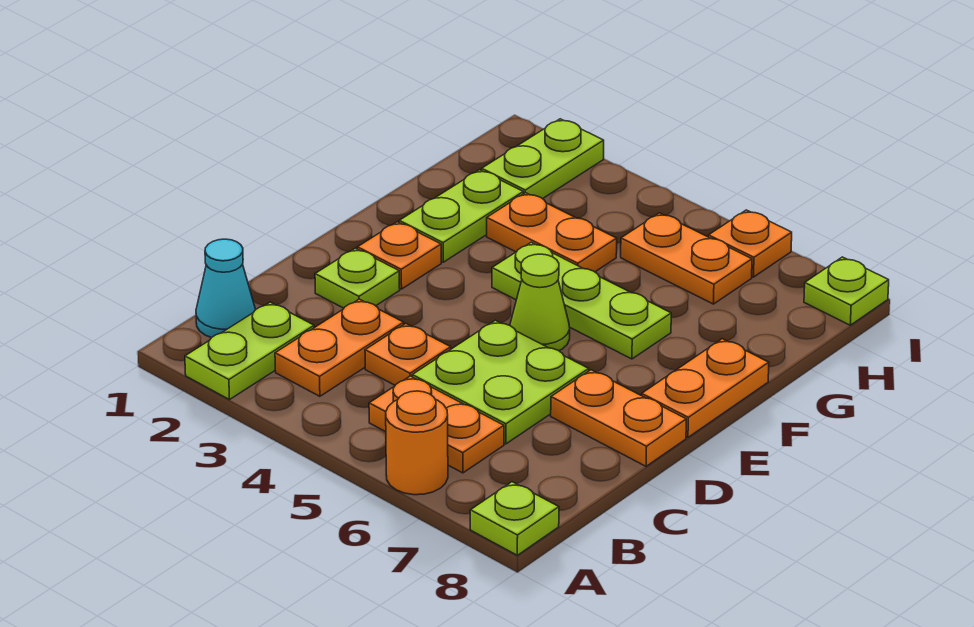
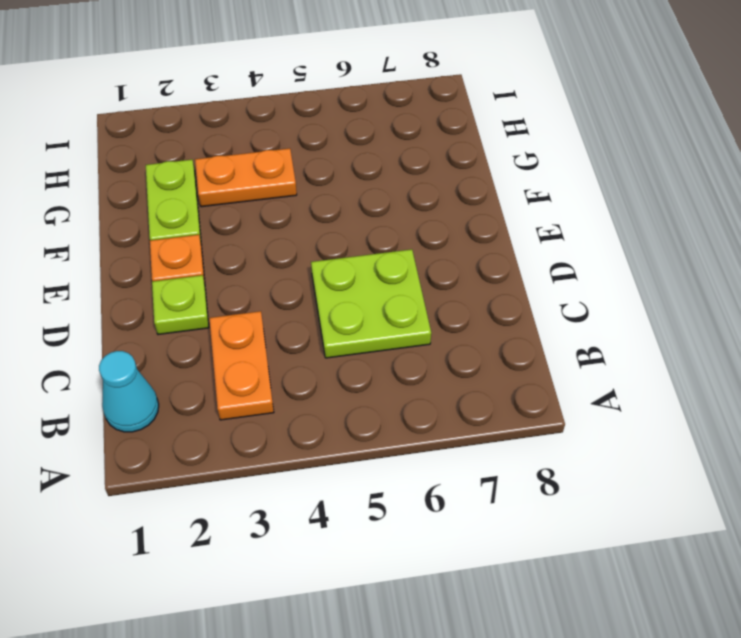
none -> lime 1x2 plate [185,302,314,400]
none -> orange 1x1 round brick [386,391,448,495]
none -> lime 1x1 plate [470,482,559,555]

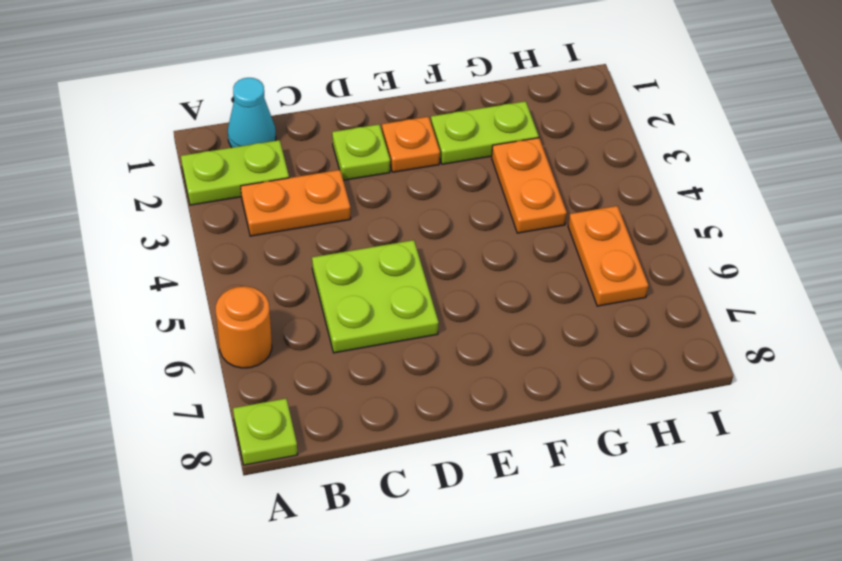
none -> orange 1x2 plate [369,376,504,473]
none -> orange 1x1 plate [365,324,451,385]
none -> orange 1x2 plate [551,370,686,466]

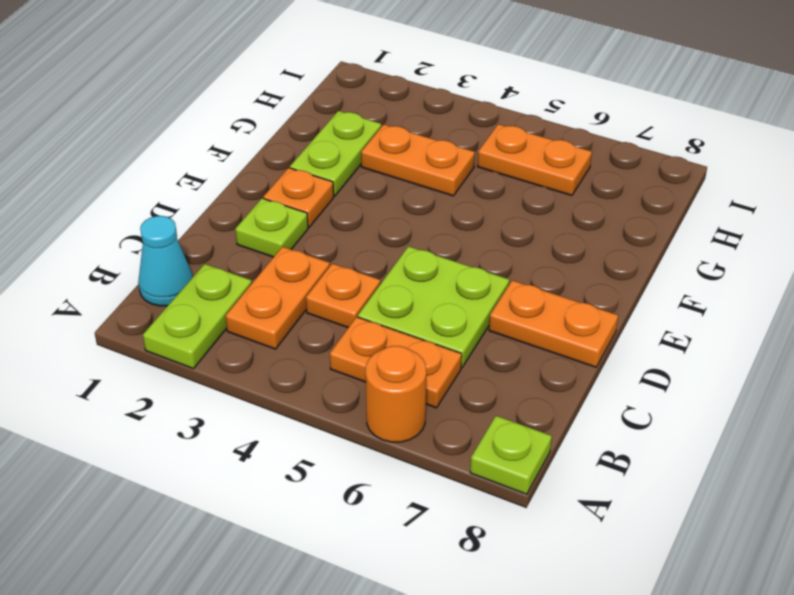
none -> lime 1x1 cone [510,254,570,351]
none -> orange 1x2 plate [642,339,769,437]
none -> lime 1x3 plate [492,242,671,359]

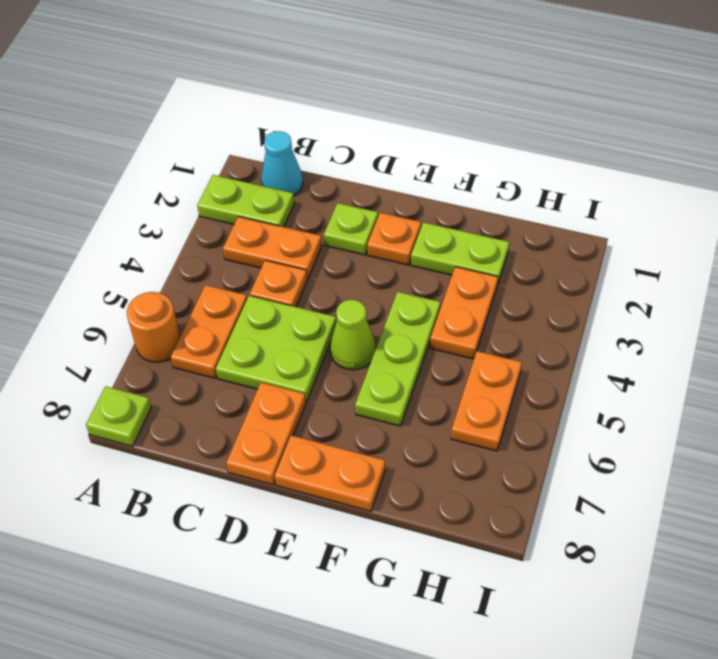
none -> lime 1x2 plate [482,119,604,199]
none -> orange 1x1 plate [708,210,792,277]
none -> lime 1x1 plate [804,257,889,325]

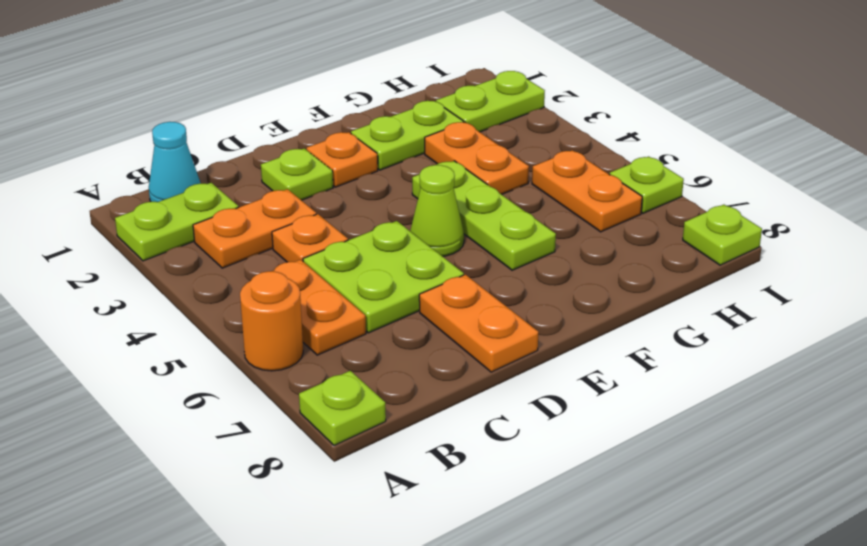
lime 1x1 plate [609,157,684,213] -> orange 1x1 plate [708,210,792,277]
none -> orange 1x2 plate [642,339,769,437]

